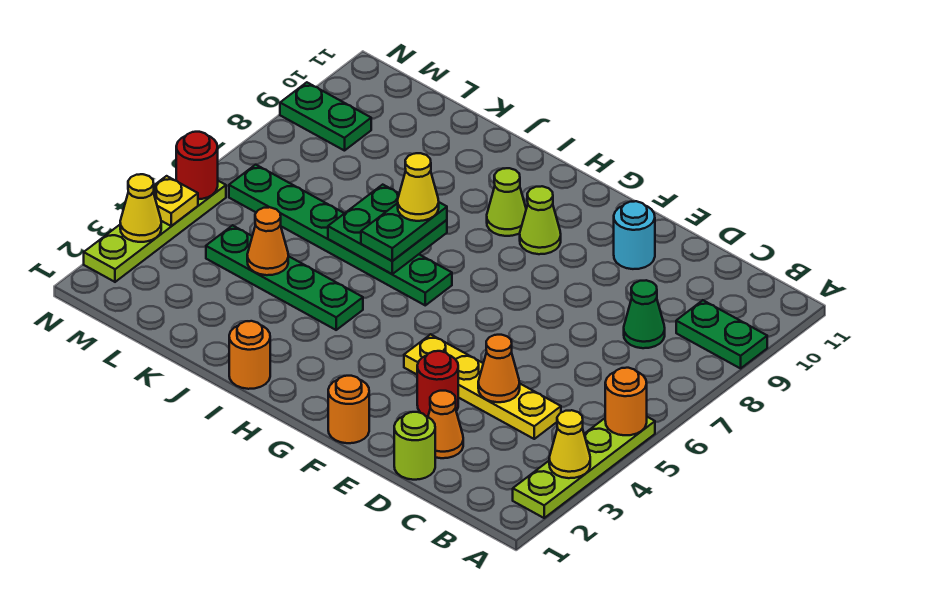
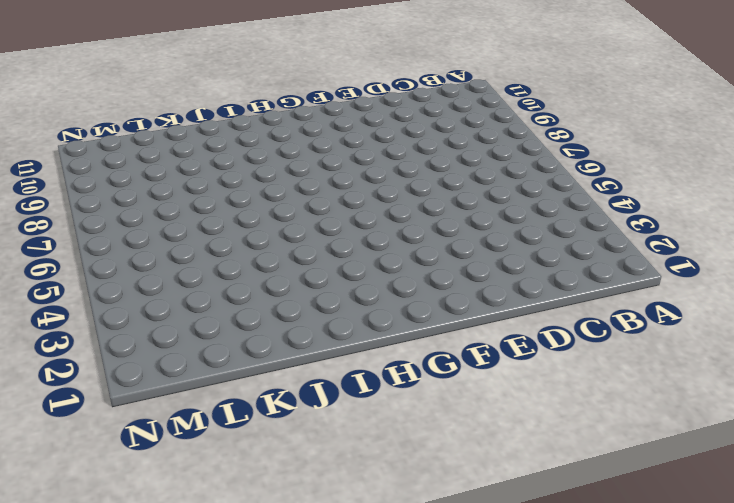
none -> lime 1x4 plate [513,417,655,518]
none -> green 1x2 plate [676,300,767,368]
none -> yellow 1x4 plate [404,334,561,439]

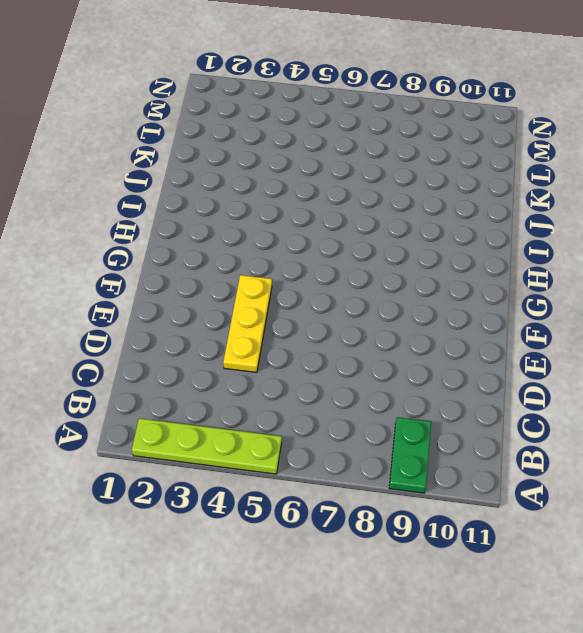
yellow 1x3 plate [223,275,272,372] -> yellow 1x4 plate [404,334,561,439]
none -> green 1x1 cone [624,280,665,348]
none -> lime 1x1 round brick [394,412,435,480]
none -> orange 1x1 cone [428,391,463,458]

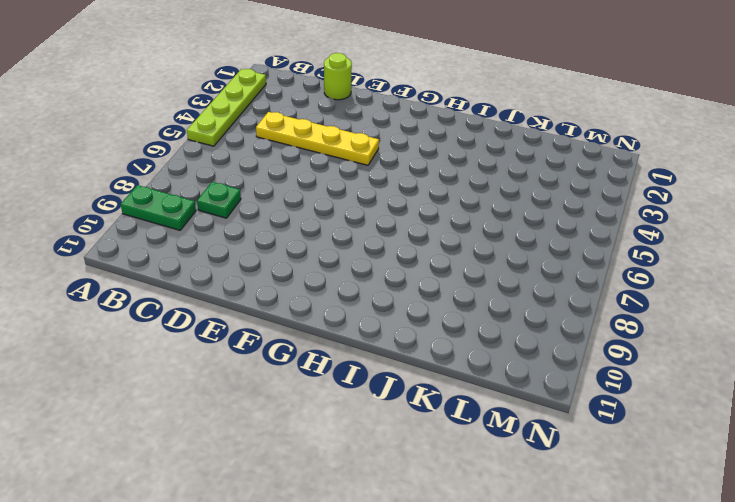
green 1x1 plate [197,182,241,218] -> green 1x1 cone [624,280,665,348]
none -> orange 1x1 cone [428,391,463,458]
none -> red 1x1 round brick [417,351,458,417]
none -> cyan 1x1 round brick [614,201,655,269]

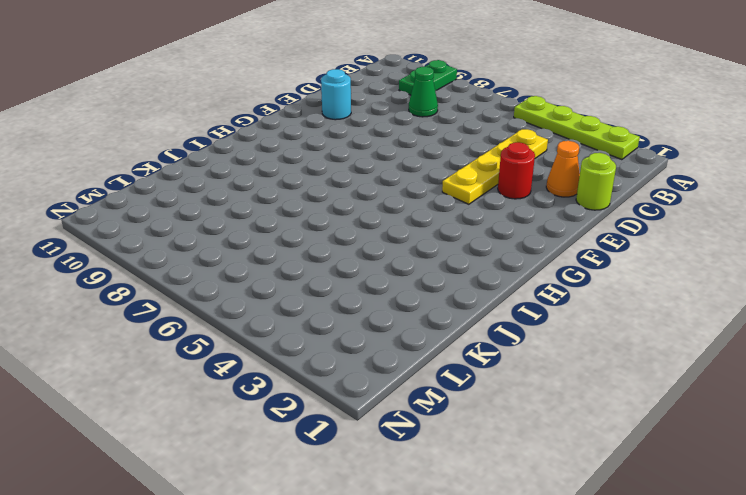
none -> orange 1x1 round brick [328,376,369,443]
none -> lime 1x1 cone [520,186,561,254]
none -> green 1x6 plate [229,165,452,305]

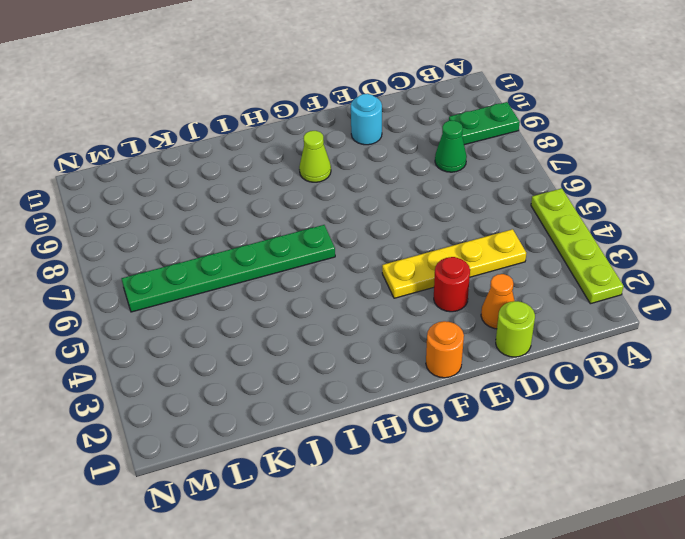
none -> lime 1x1 cone [487,168,526,236]
none -> orange 1x1 round brick [229,321,270,389]
none -> green 1x4 plate [206,225,363,330]

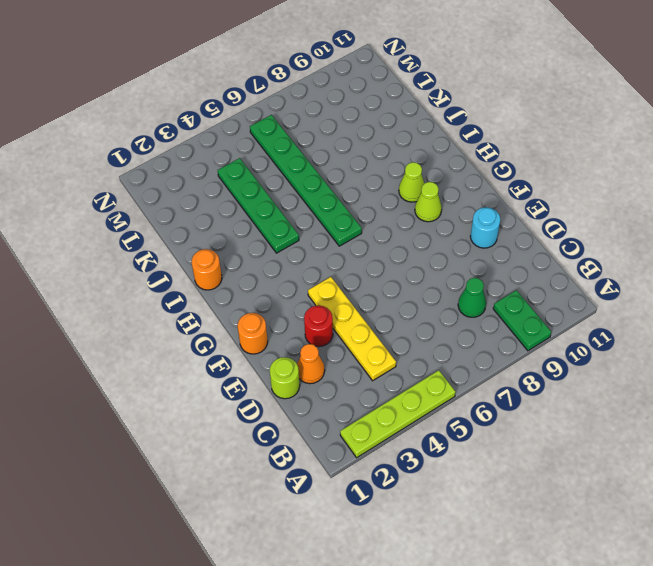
none -> green 1x2 plate [280,82,371,151]
none -> lime 1x4 plate [84,181,226,282]
none -> yellow 1x1 cone [549,410,590,478]

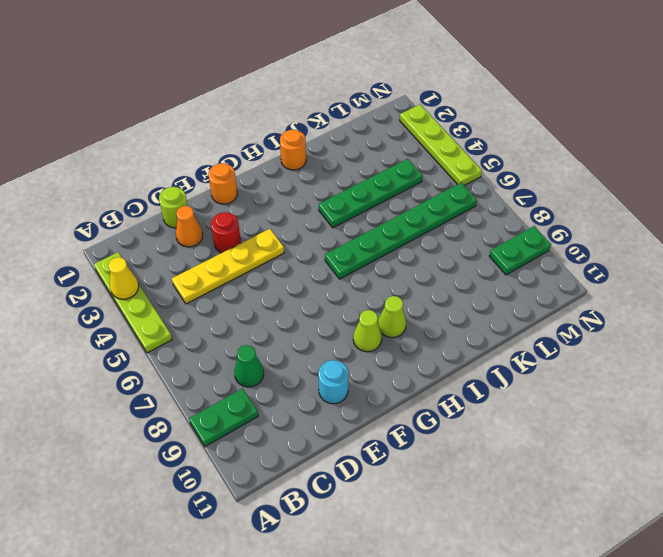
none -> orange 1x1 round brick [605,368,647,435]
none -> orange 1x1 cone [478,335,520,402]
none -> green 2x2 plate [328,185,447,274]

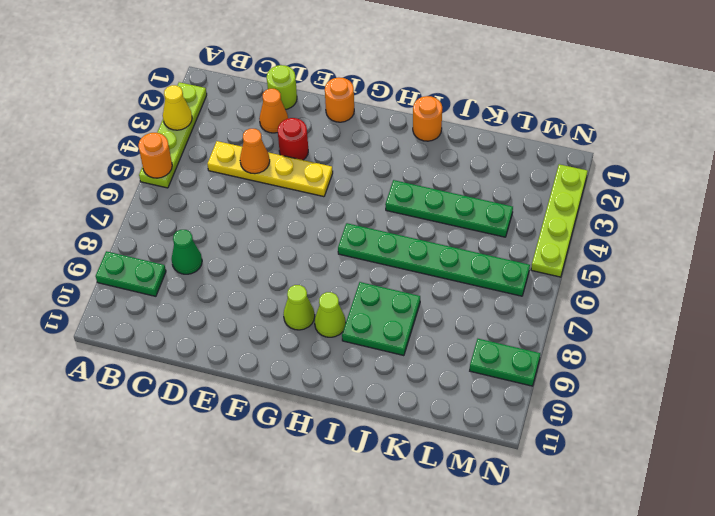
green 2x2 plate [342,282,420,356] -> green 2x2 plate moved to [328,185,447,274]
none -> cyan 1x1 round brick [614,201,655,269]
none -> orange 1x1 cone [247,207,288,275]
none -> yellow 1x1 cone [120,174,161,242]

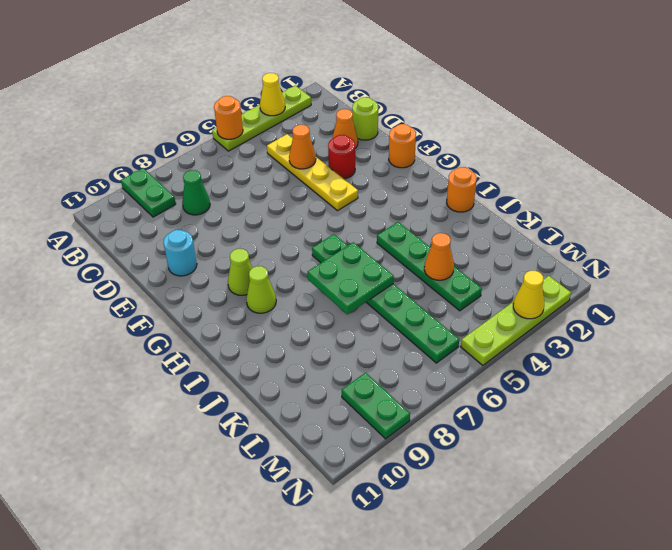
none -> yellow 1x1 plate [154,176,198,226]
none -> red 1x1 round brick [176,132,218,199]
none -> green 1x2 plate [361,202,447,261]

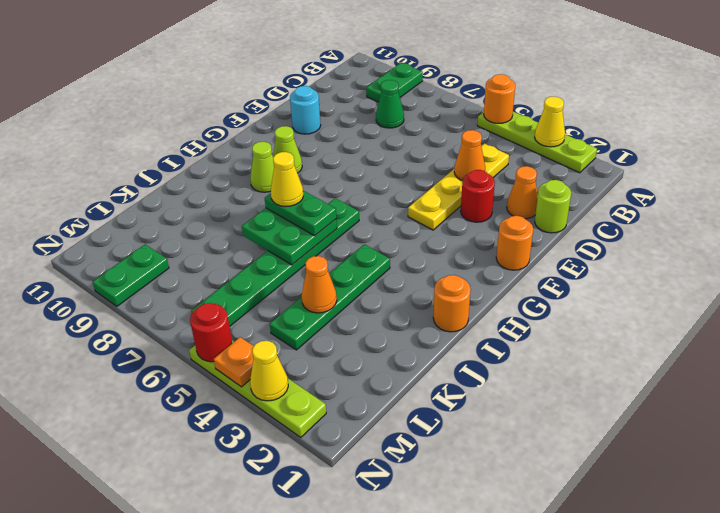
orange 1x1 plate [214,337,254,387] -> yellow 1x1 plate [154,176,198,226]

